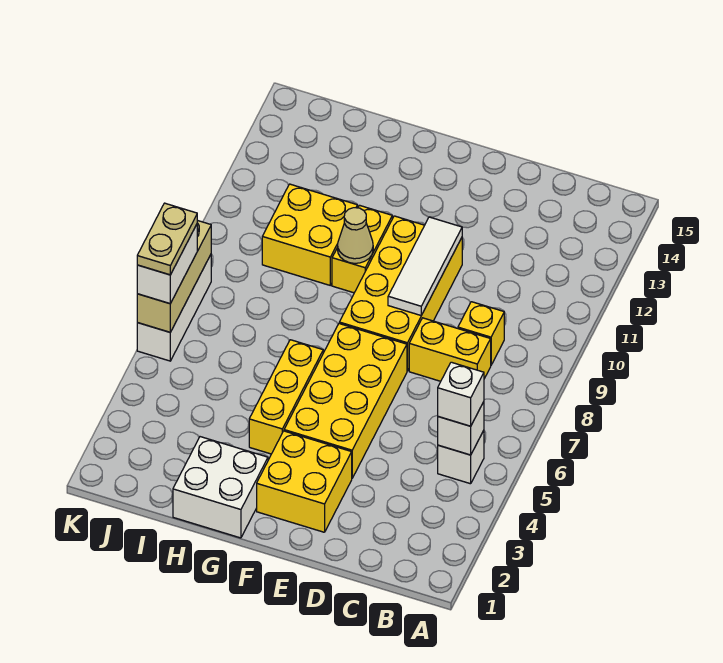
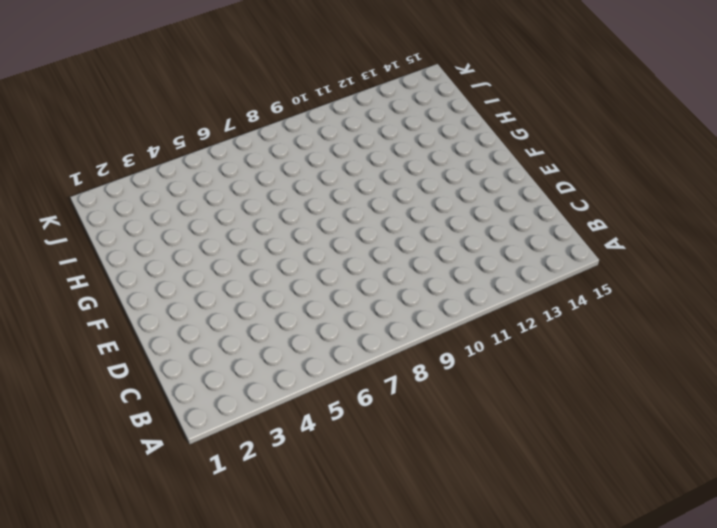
none -> white 1x1 brick [438,430,484,484]
none -> yellow 1x2 brick [409,318,491,381]
none -> yellow 1x1 brick [458,302,504,365]

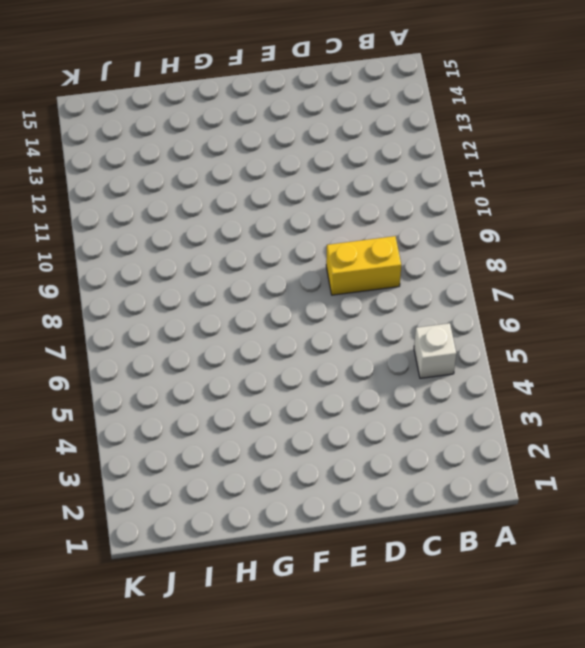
none -> yellow 1x1 brick [458,302,504,365]
none -> yellow 2x2 brick [257,431,352,532]
none -> yellow 2x4 brick [284,324,407,478]

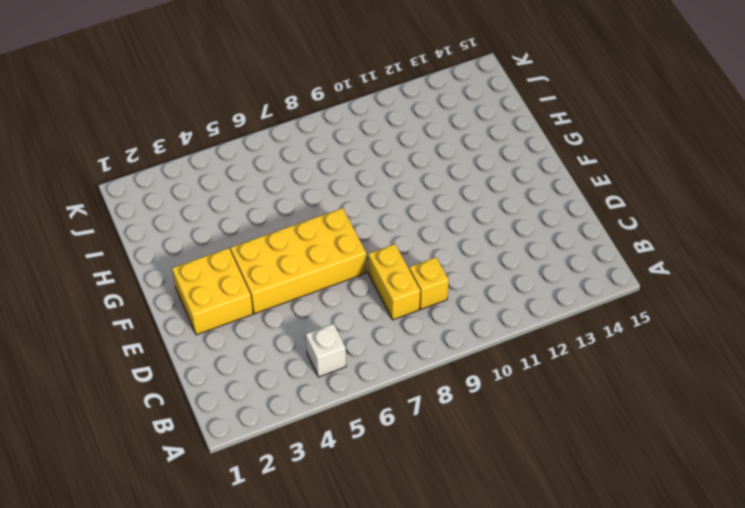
none -> yellow 2x4 brick [339,216,462,371]
none -> white 2x2 brick [173,437,268,538]
none -> yellow 1x3 brick [249,340,323,454]

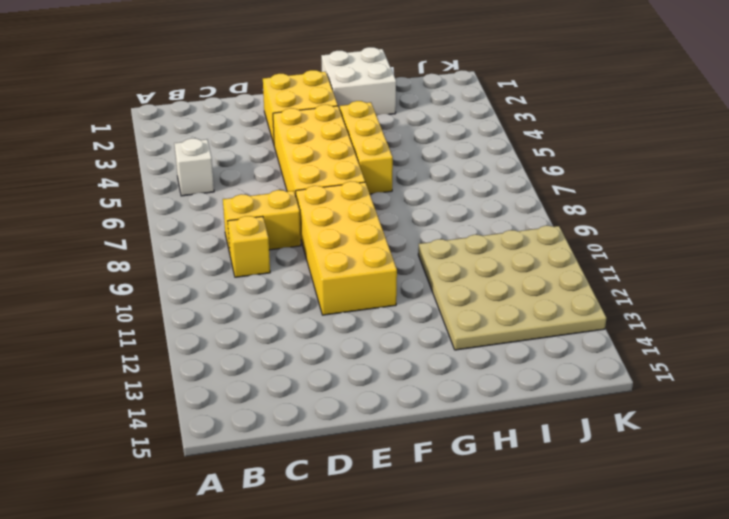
tan 4x4 plate [418,226,606,350] -> yellow 2x2 brick [262,184,357,285]
none -> yellow 1x2 brick [332,205,392,293]
none -> white 1x3 brick [137,255,211,361]
none -> white 1x1 brick [438,402,484,455]

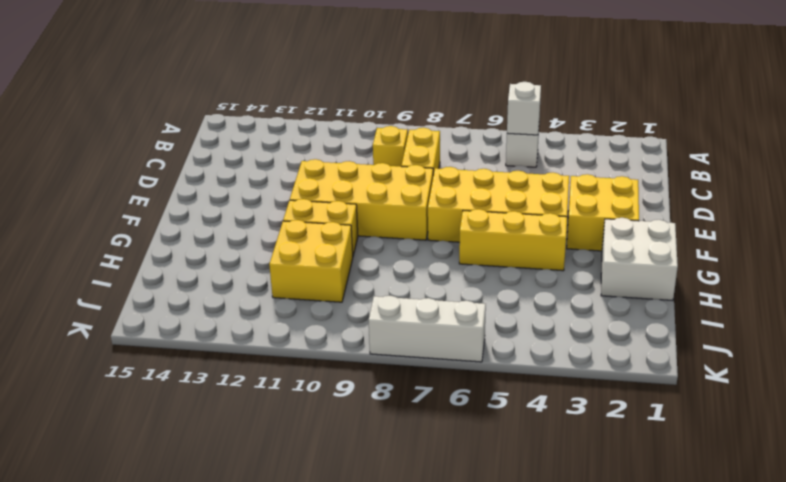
none -> white 1x3 tile [388,217,462,315]
none -> tan 1x1 cone [338,208,373,263]
none -> tan 1x3 brick [137,220,211,332]

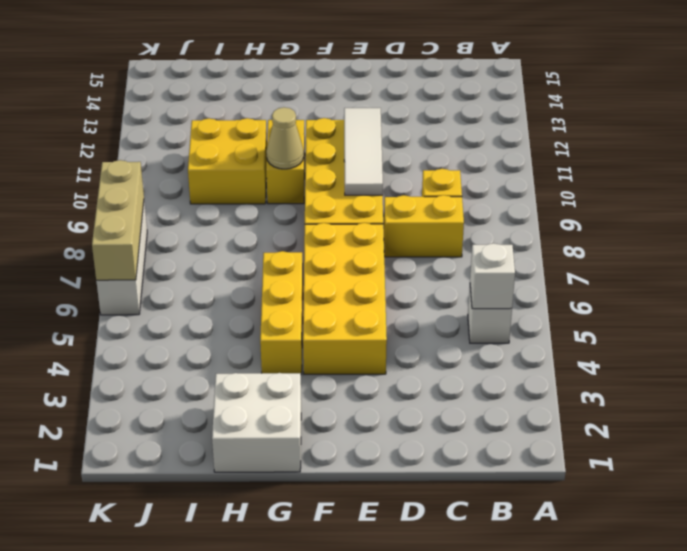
none -> yellow 2x2 brick [257,431,352,532]
none -> white 1x1 brick [438,362,484,426]
none -> white 1x2 brick [137,224,197,304]

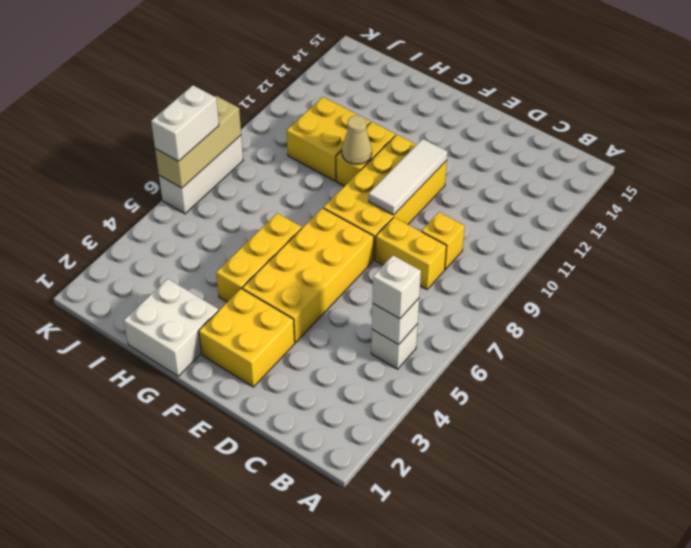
none -> tan 1x2 plate [137,203,197,275]

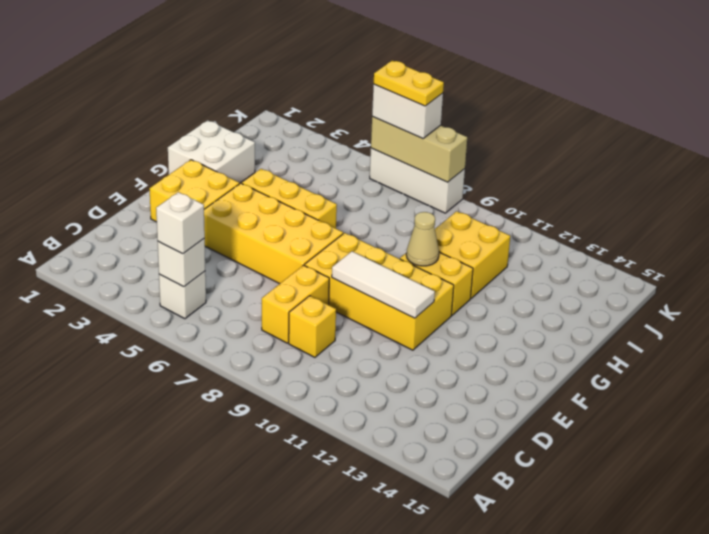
yellow 1x2 plate [374,61,444,106] -> tan 1x2 plate [137,203,197,275]

